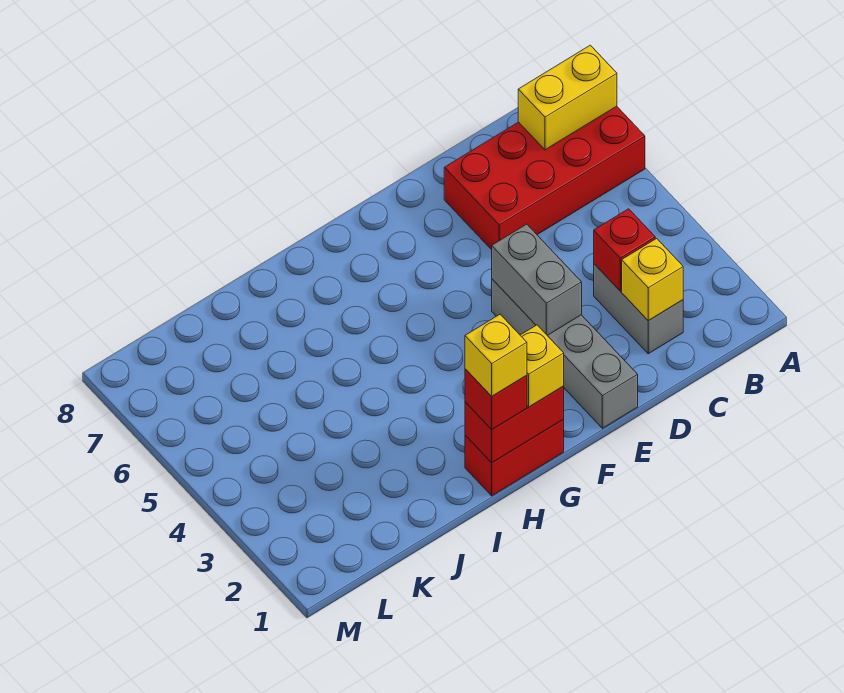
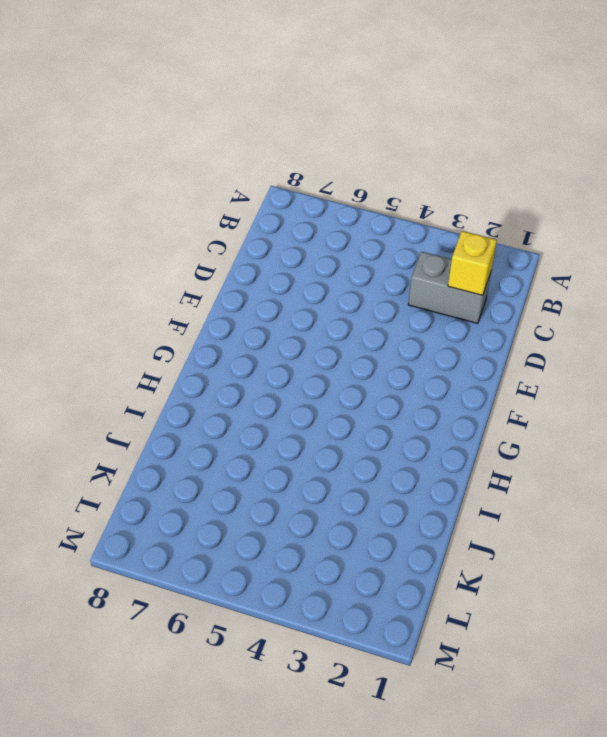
none -> red 2x4 brick [444,107,645,250]
none -> grey 1x4 brick [492,279,638,428]
none -> red 1x2 brick [465,419,564,496]

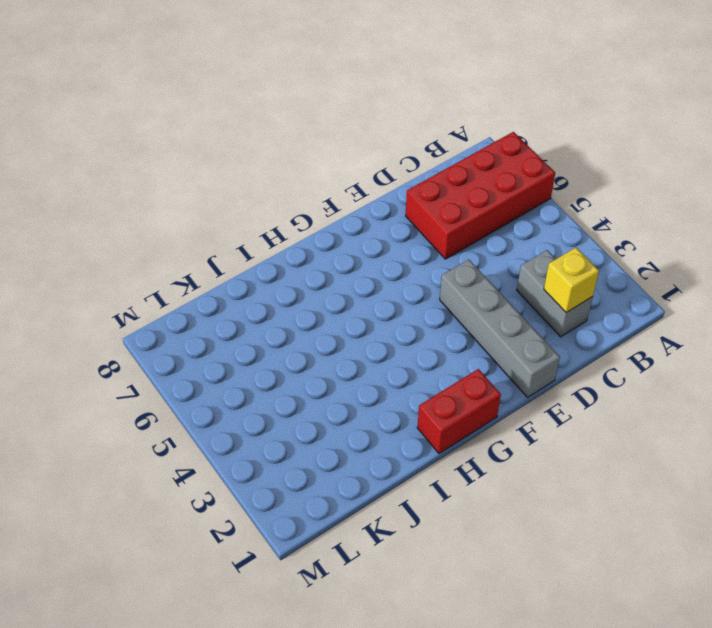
none -> yellow 1x2 brick [518,45,617,150]
none -> red 1x1 brick [594,209,655,291]
none -> grey 1x2 brick [492,224,582,335]

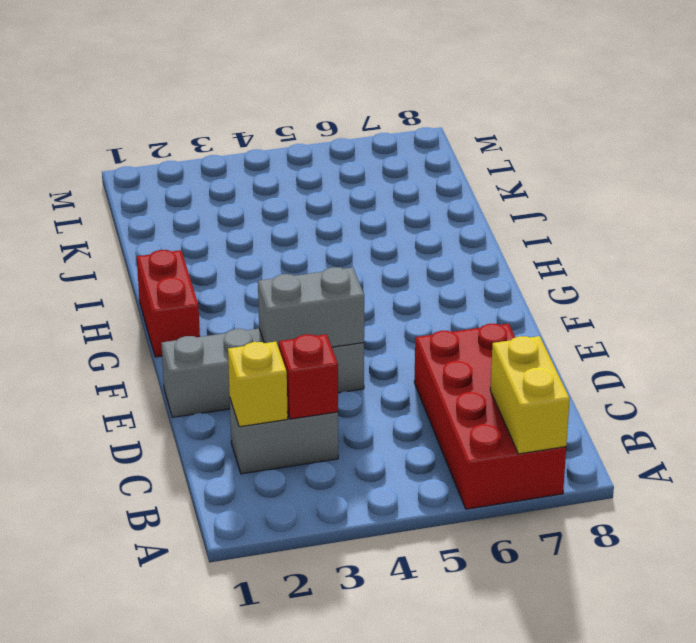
none -> red 1x2 brick [465,386,564,463]
none -> yellow 1x1 brick [520,325,564,407]
none -> red 1x1 brick [465,369,527,430]

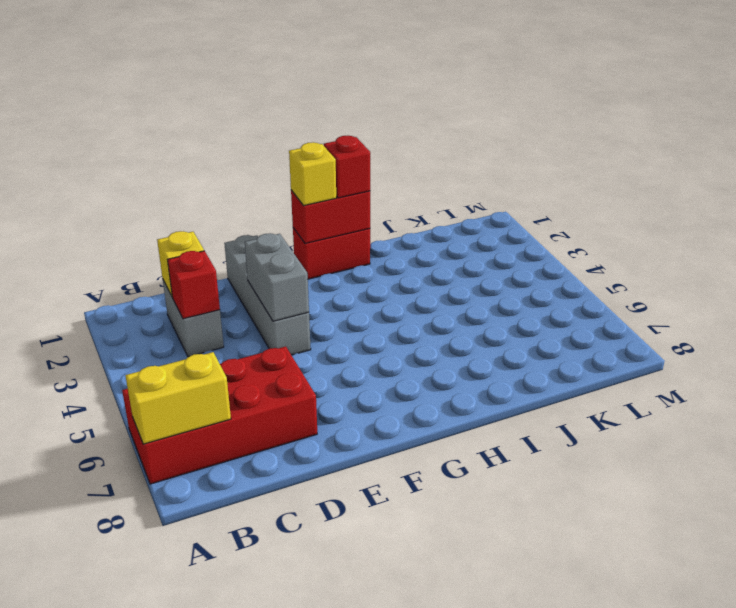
none -> yellow 1x1 brick [465,314,527,396]

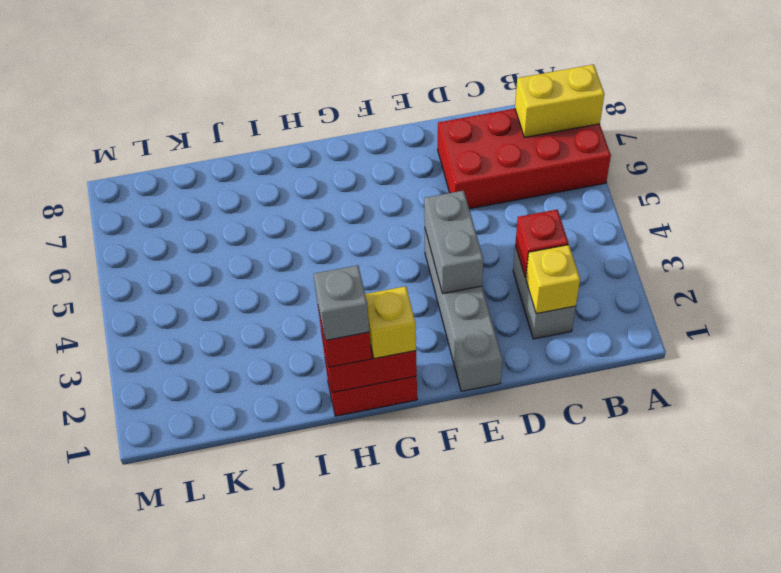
grey 1x1 brick [314,265,369,340] -> yellow 1x1 brick [465,314,527,396]

